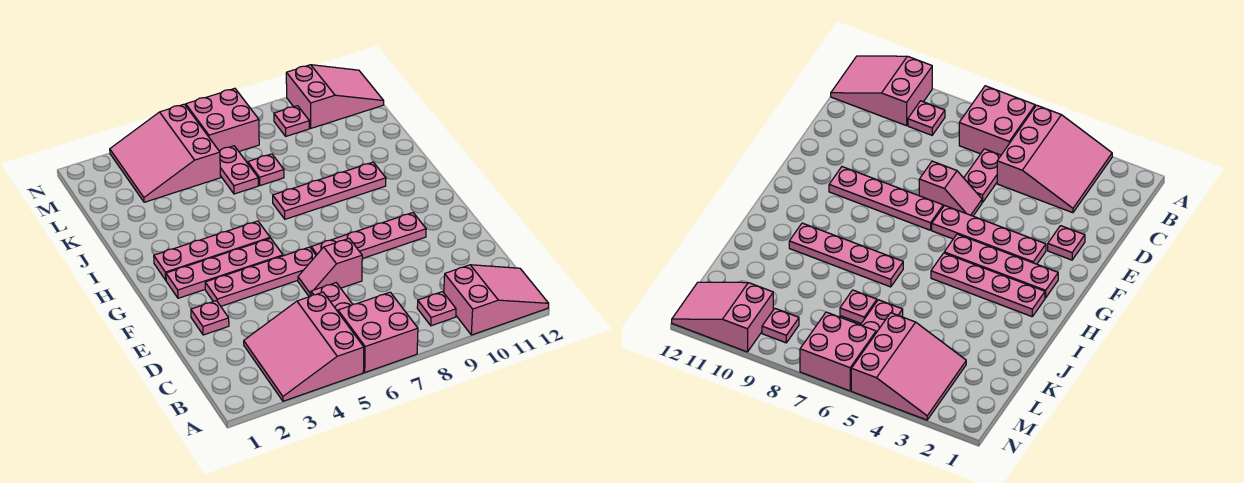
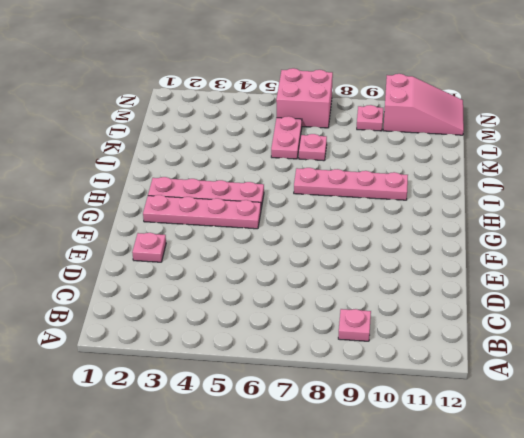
none -> pink 3x3 slope [244,292,364,401]
none -> pink 2x2 brick [338,292,418,372]
none -> pink 2x3 slope [444,265,549,335]

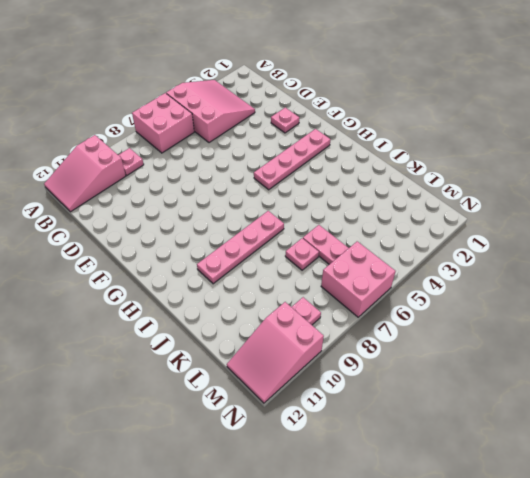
none -> pink 1x2 plate [311,283,353,311]
none -> pink 1x2 slope [298,239,362,297]
none -> pink 1x4 plate [205,247,316,306]

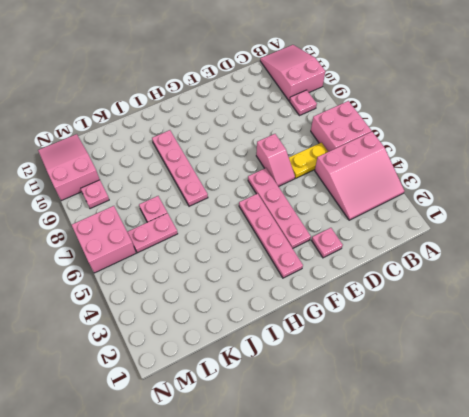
yellow 1x2 plate [289,143,328,178] -> pink 1x2 plate [311,283,353,311]
none -> pink 1x4 plate [311,213,426,259]
none -> pink 1x4 plate [154,221,270,280]
none -> pink 3x3 slope [110,104,221,202]

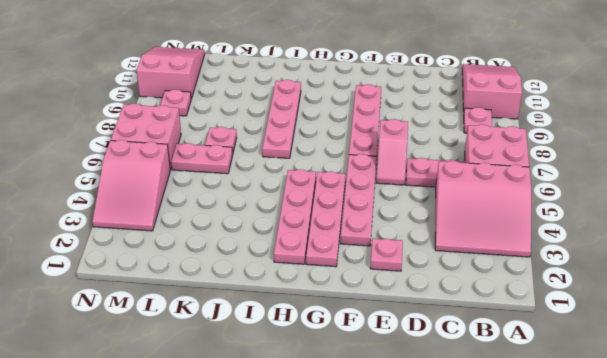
pink 2x3 slope [92,140,170,231] -> pink 3x3 slope [110,104,221,202]

